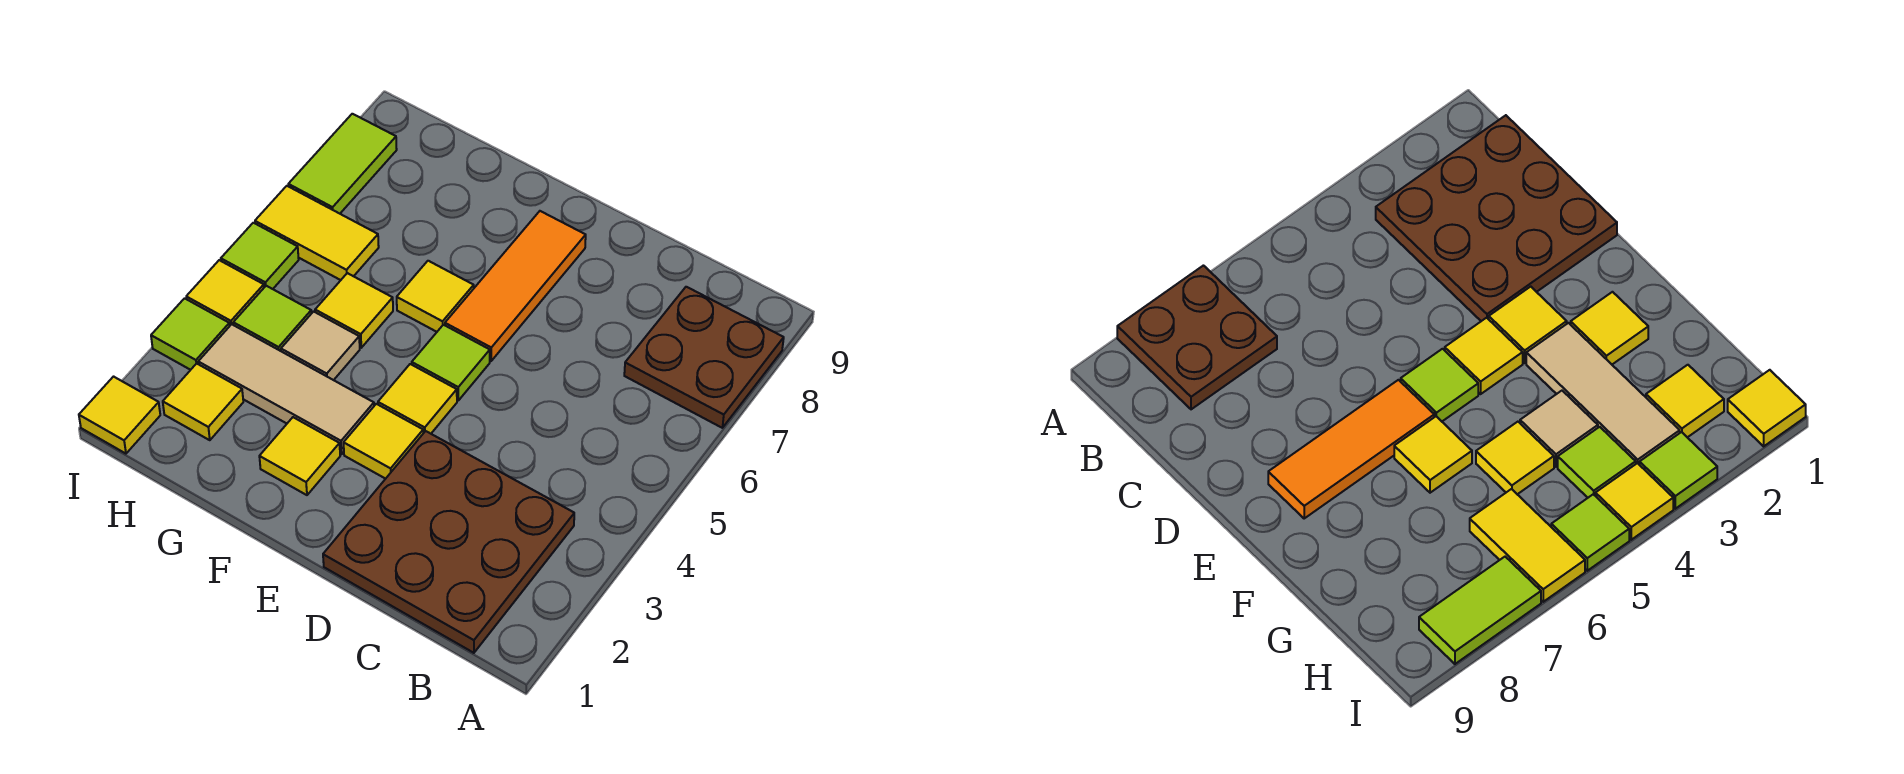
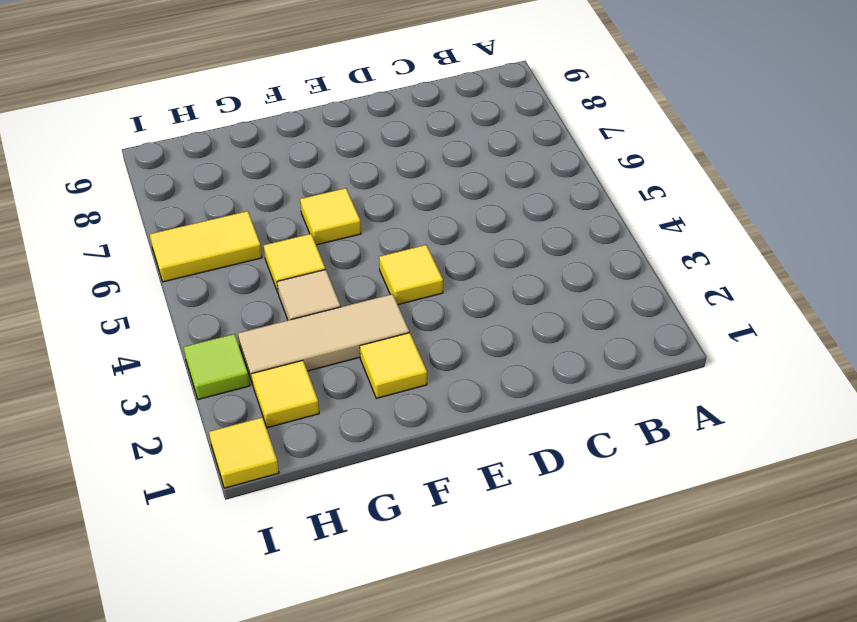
none -> brown 2x2 plate [624,287,784,428]
none -> brown 3x3 plate [323,431,574,653]
none -> yellow 1x1 tile [344,404,423,479]

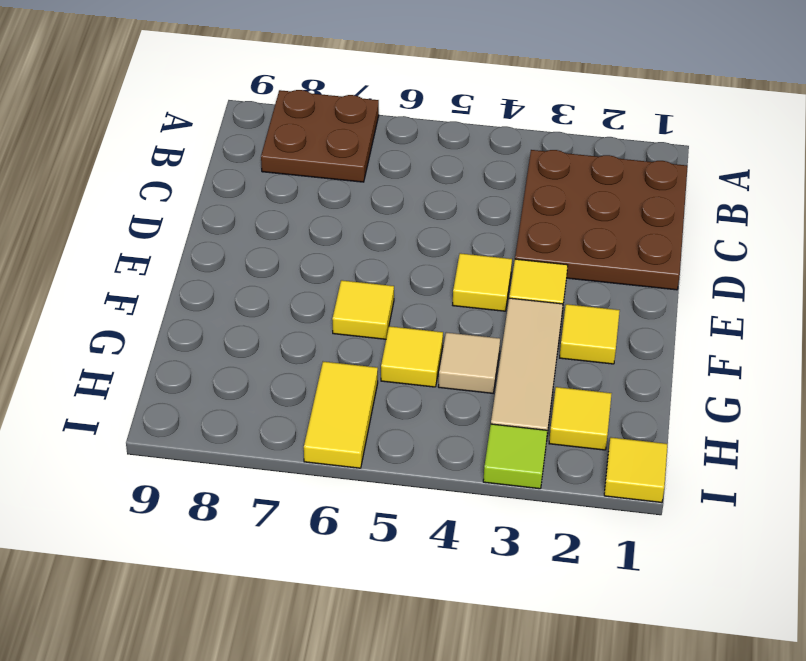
none -> lime 1x1 tile [412,325,490,400]
none -> orange 1x3 tile [445,211,586,361]
none -> lime 1x1 tile [233,286,311,351]

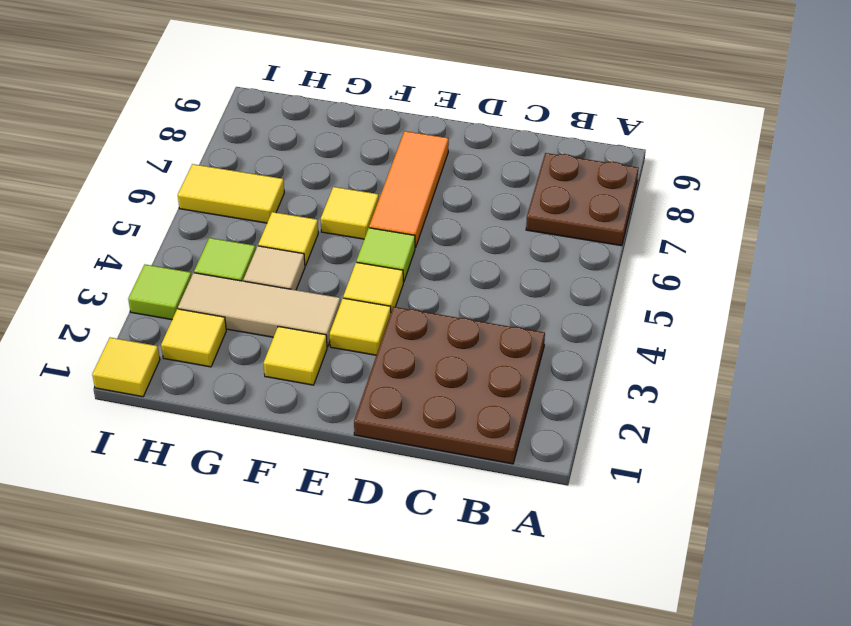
none -> yellow 1x1 tile [186,260,264,325]
none -> lime 1x1 tile [221,223,299,289]
none -> lime 1x2 tile [288,114,397,214]

